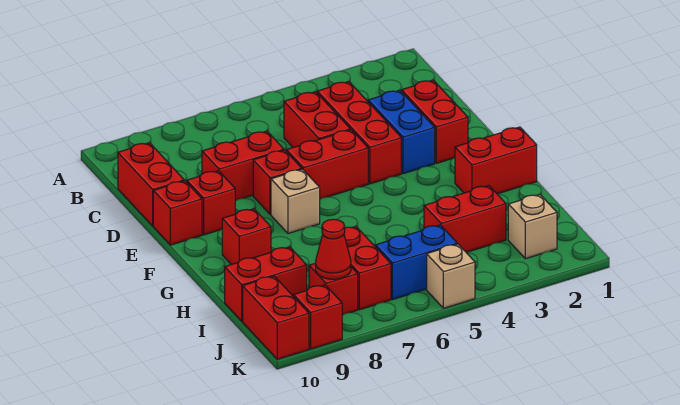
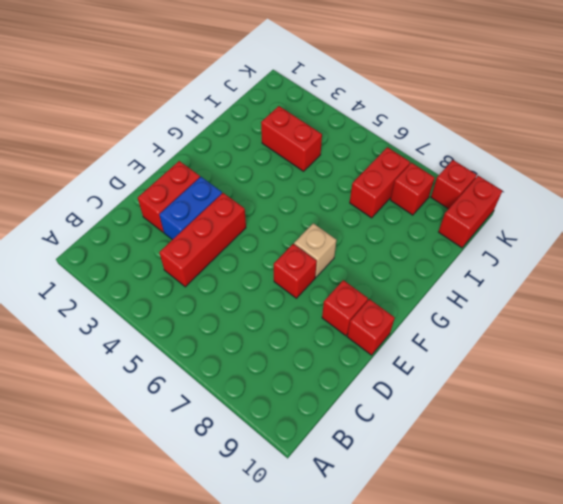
none -> red 1x2 brick [284,92,350,147]
none -> red 1x2 brick [118,143,184,226]
none -> red 1x2 brick [202,131,284,201]

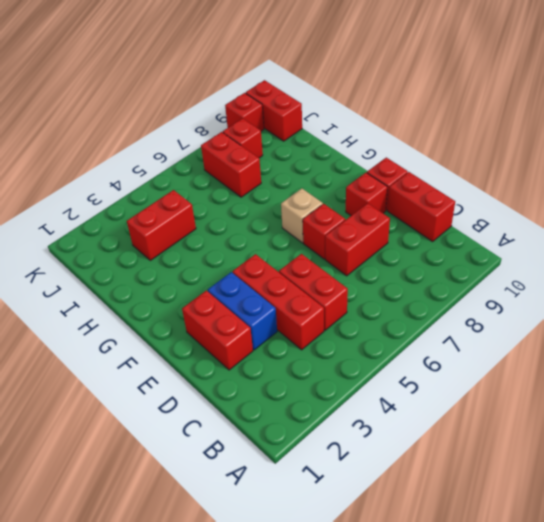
none -> red 1x2 brick [286,130,368,199]
none -> red 1x2 brick [455,127,537,194]
none -> red 1x1 brick [222,209,271,265]

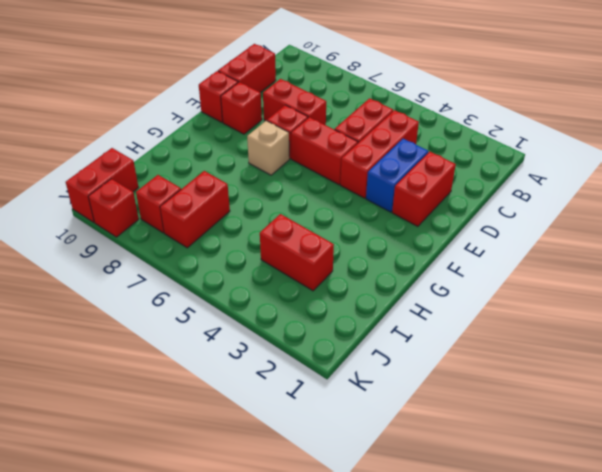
none -> red 1x2 brick [455,127,537,194]
none -> red 1x1 brick [222,209,271,265]
none -> red 1x2 brick [225,247,307,321]

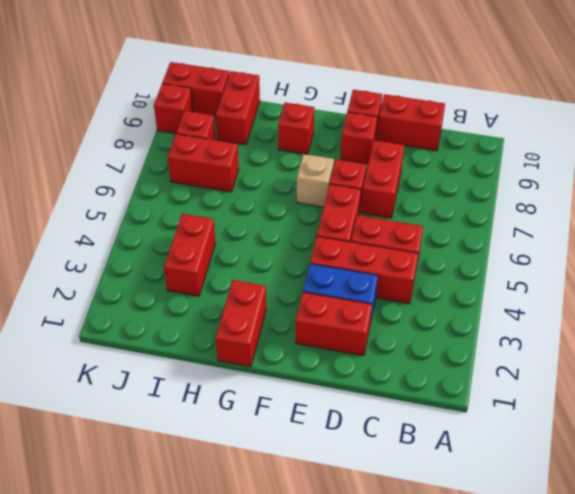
none -> tan 1x1 brick [508,194,557,259]
none -> blue 1x2 brick [375,225,457,300]
none -> tan 1x1 brick [427,244,475,308]

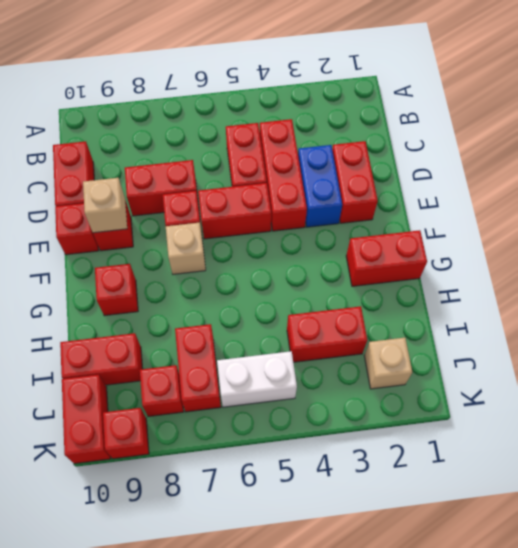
tan 1x1 brick [83,178,127,233] -> tan 1x1 brick moved to [427,244,475,308]
white 1x2 brick [217,351,297,407] -> blue 1x2 brick [375,225,457,300]
none -> red 1x1 cone [316,219,351,279]

